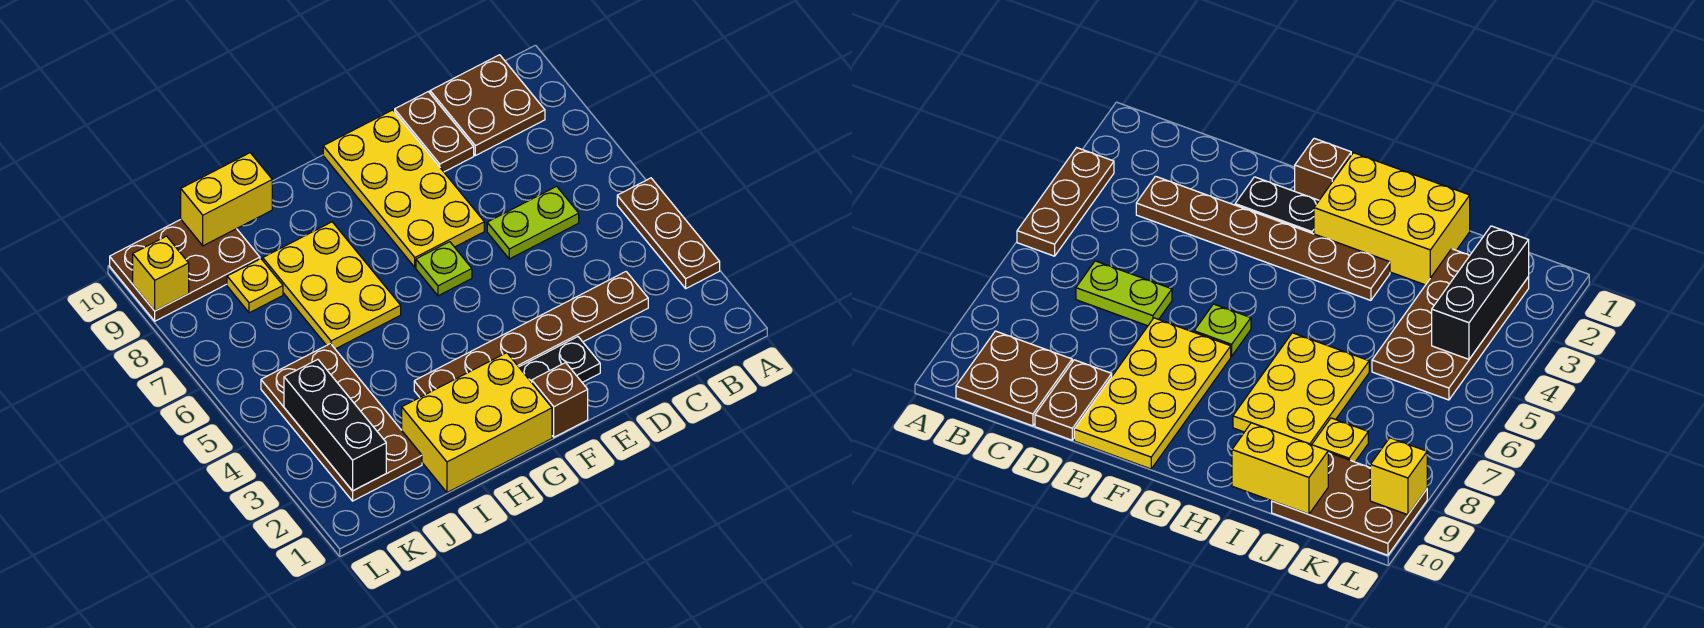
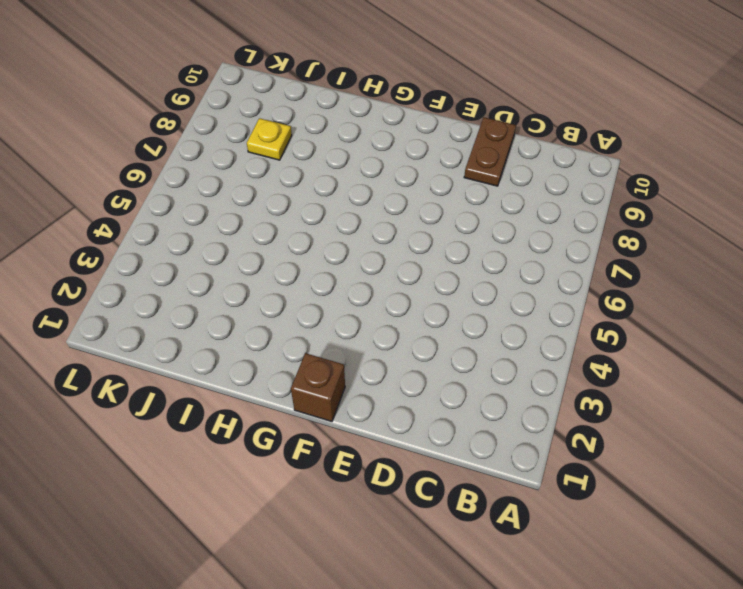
none -> brown 1x3 plate [617,178,720,288]
none -> brown 2x2 plate [430,55,545,156]
none -> brown 1x6 plate [414,272,648,397]

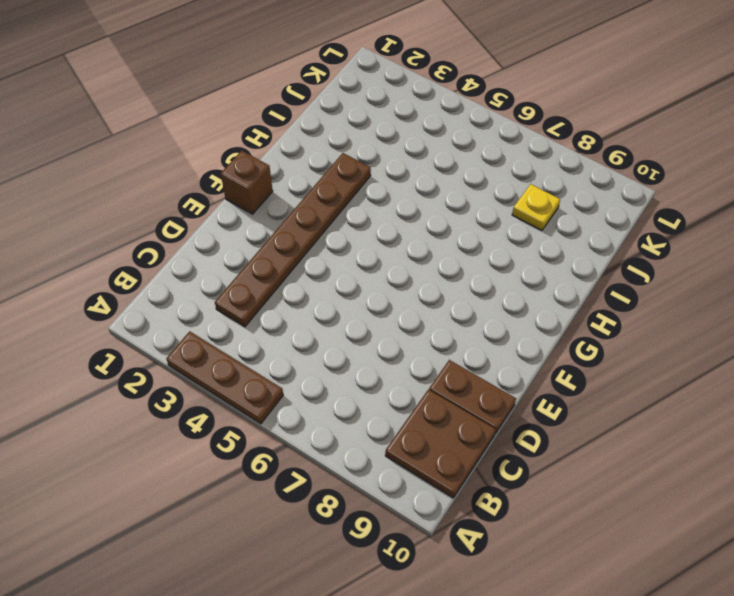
none -> lime 1x2 plate [487,186,579,259]
none -> black 1x2 plate [519,337,600,383]
none -> yellow 2x4 plate [323,110,484,267]

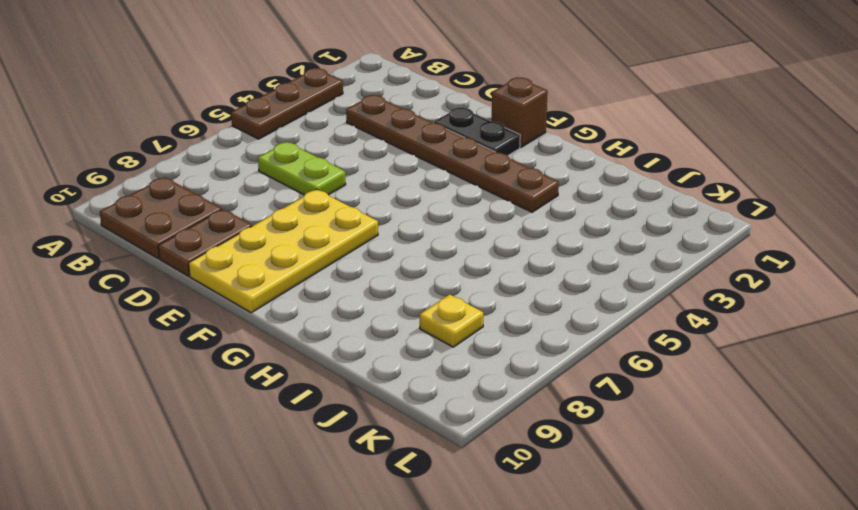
none -> lime 1x1 plate [416,242,472,296]
none -> yellow 2x3 brick [402,353,552,492]
none -> yellow 2x3 plate [263,222,401,349]

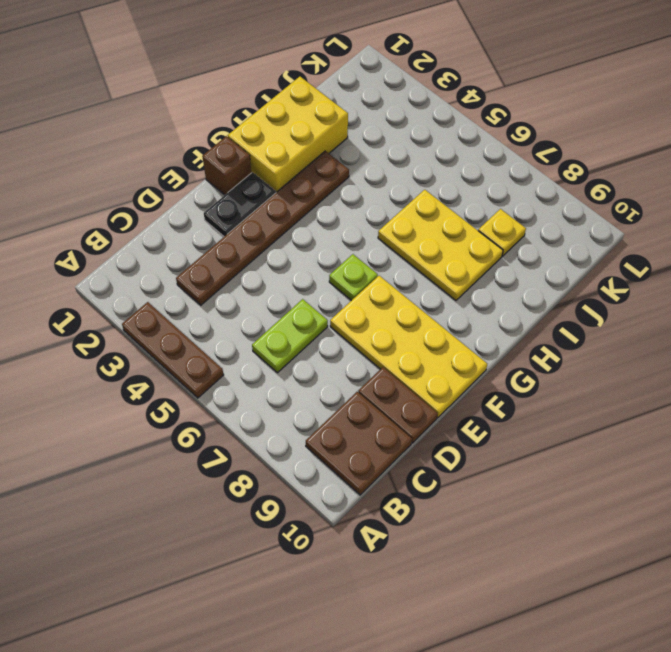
none -> brown 2x4 plate [261,344,422,501]
none -> brown 2x3 plate [110,220,260,321]
none -> yellow 1x2 brick [181,153,272,246]

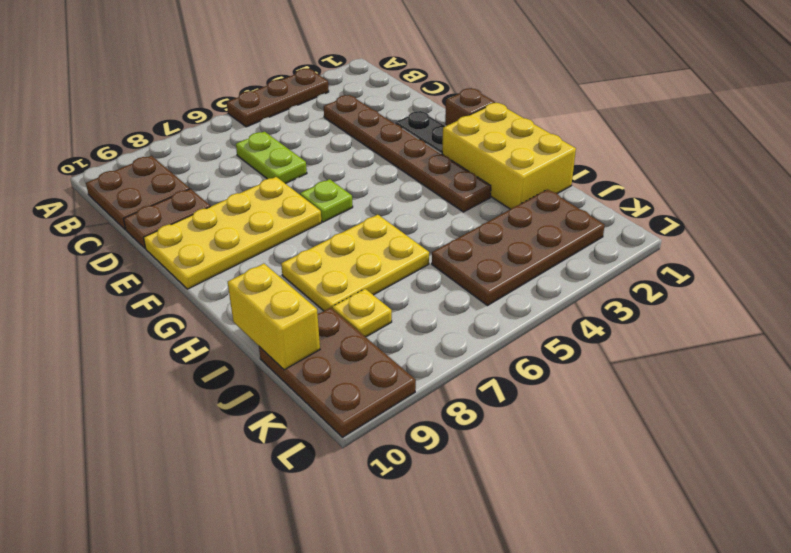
none -> black 1x3 brick [284,359,386,491]
none -> yellow 1x1 brick [133,236,189,311]

